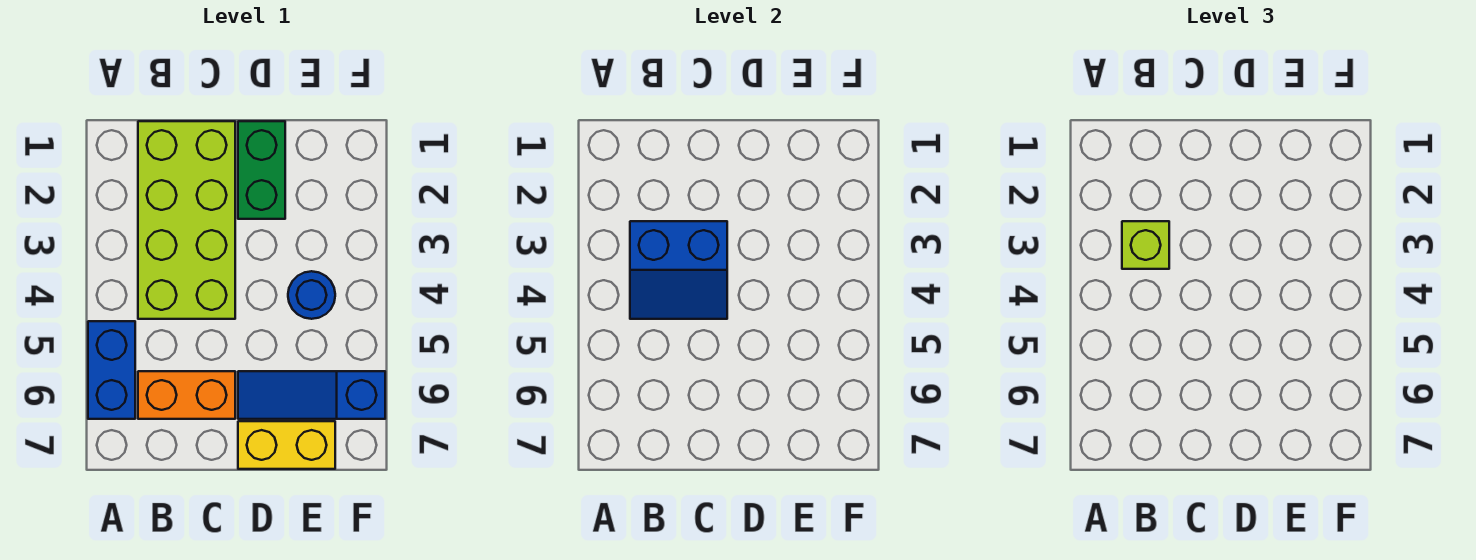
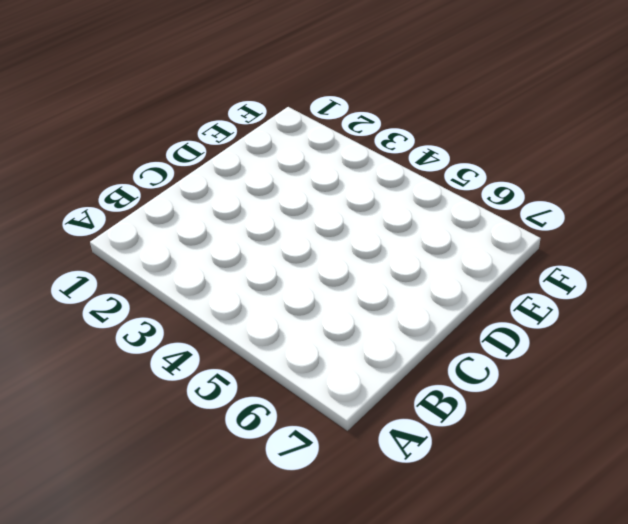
none -> blue 1x2 brick [88,321,135,419]
none -> lime 2x4 brick [138,121,235,319]

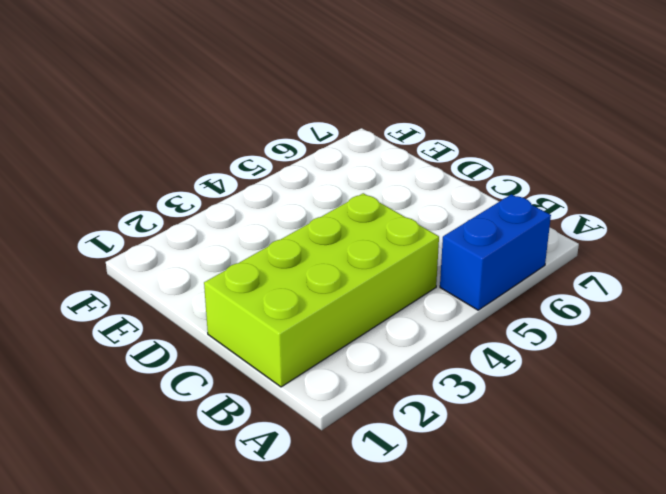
none -> orange 1x2 brick [138,371,235,419]
none -> green 1x2 brick [238,121,285,219]

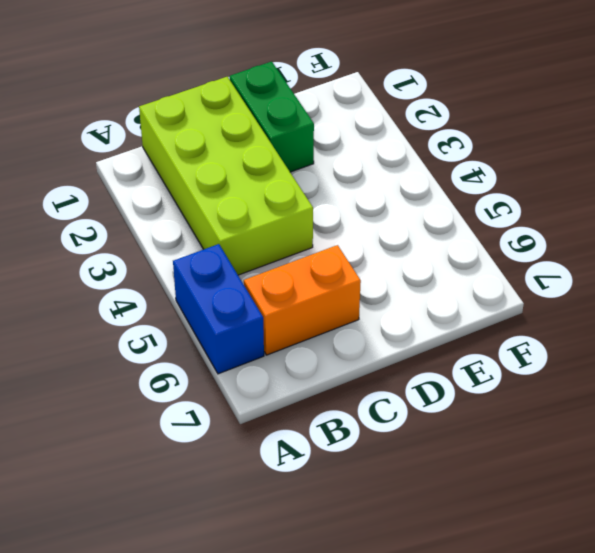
none -> blue 1x3 slope [238,371,385,419]
none -> yellow 1x2 brick [238,421,335,469]

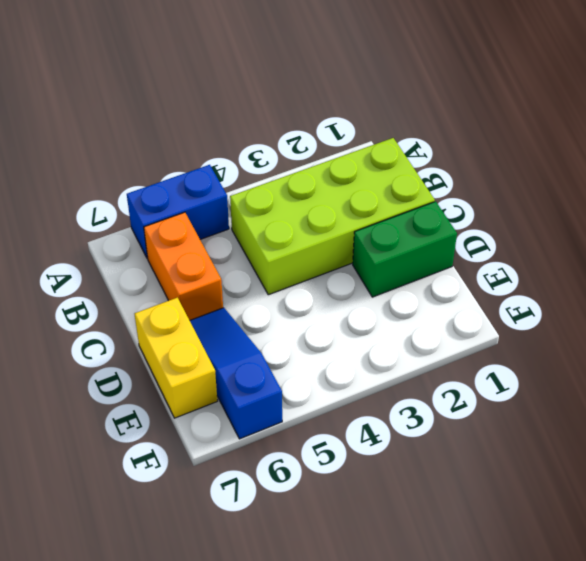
none -> blue 1x1 round brick [288,271,335,319]
none -> blue 2x2 slope [630,221,727,319]

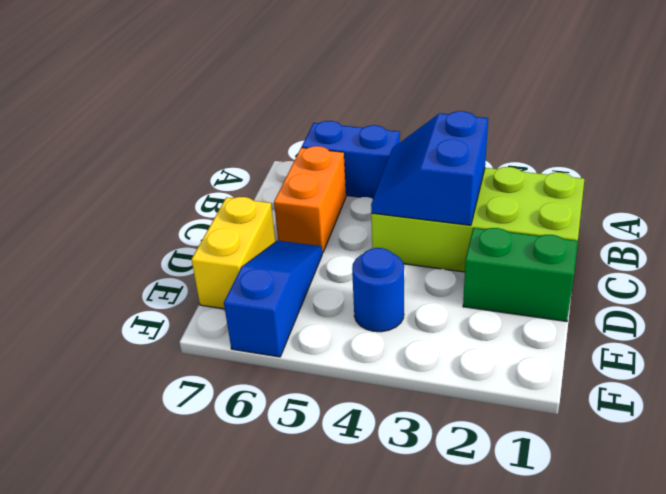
none -> lime 1x1 brick [1122,221,1169,269]

